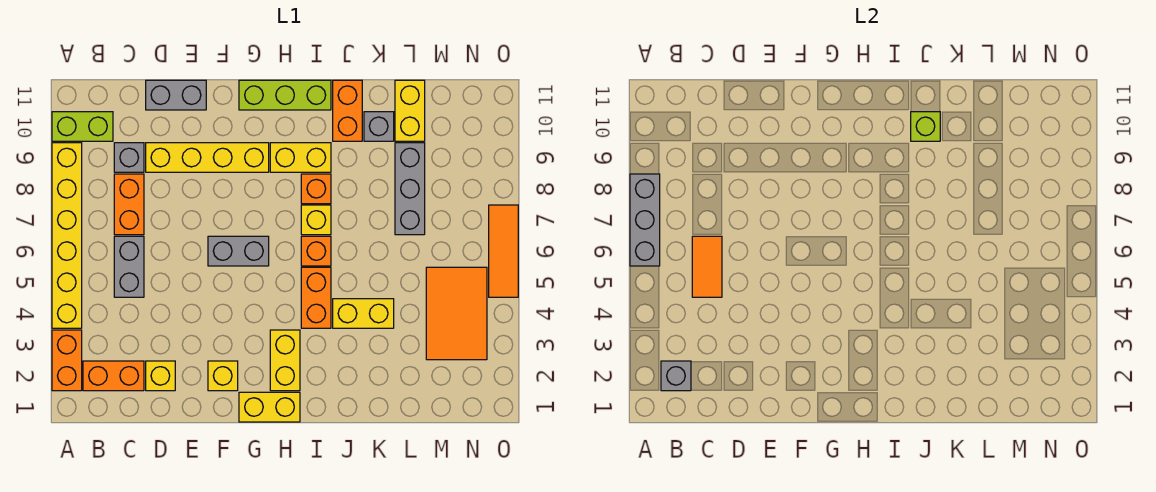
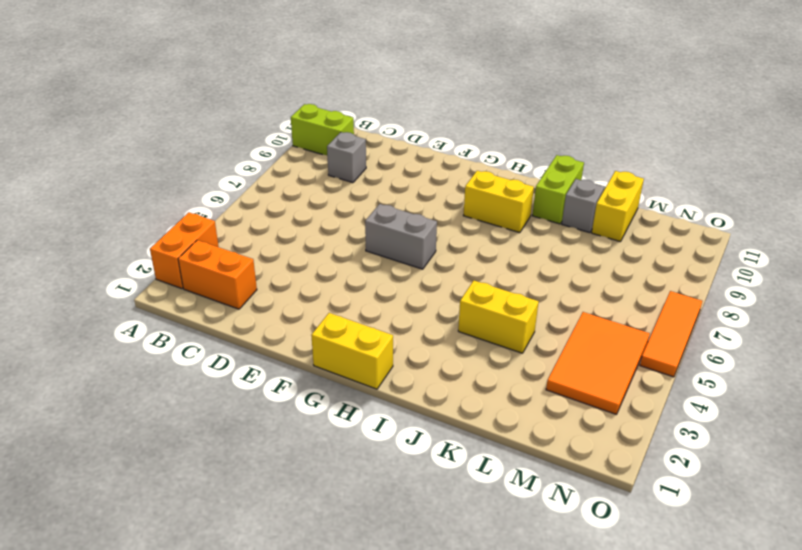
lime 1x2 brick [532,155,584,224] -> orange 1x2 brick [333,80,362,141]
none -> yellow 1x6 brick [52,143,82,328]
none -> grey 1x2 brick [114,236,144,297]
none -> orange 1x2 brick [114,174,144,235]
none -> yellow 1x1 brick [146,361,175,391]

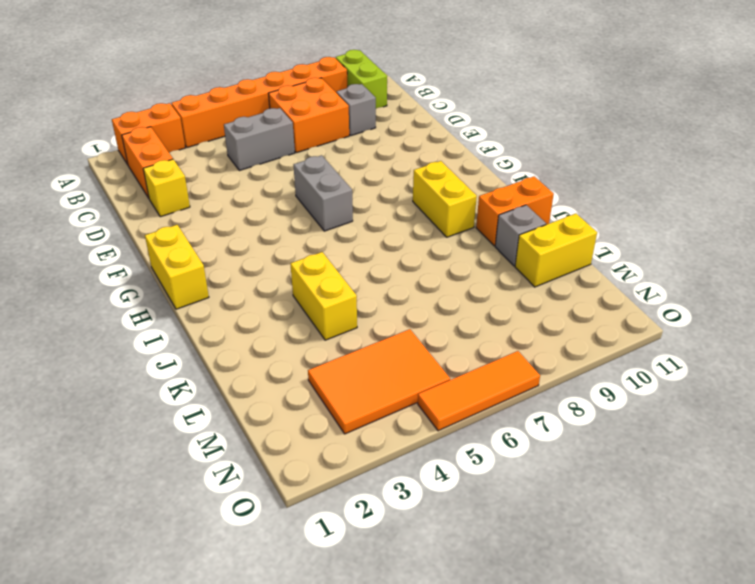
orange 1x6 brick [171,57,348,148] -> yellow 1x6 brick [52,143,82,328]
orange 2x2 brick [268,78,349,153] -> orange 1x2 brick [114,174,144,235]
none -> yellow 1x4 brick [146,143,269,172]
none -> grey 1x2 brick [146,80,206,110]
none -> yellow 1x1 brick [208,361,238,391]
none -> lime 1x3 brick [239,80,331,110]

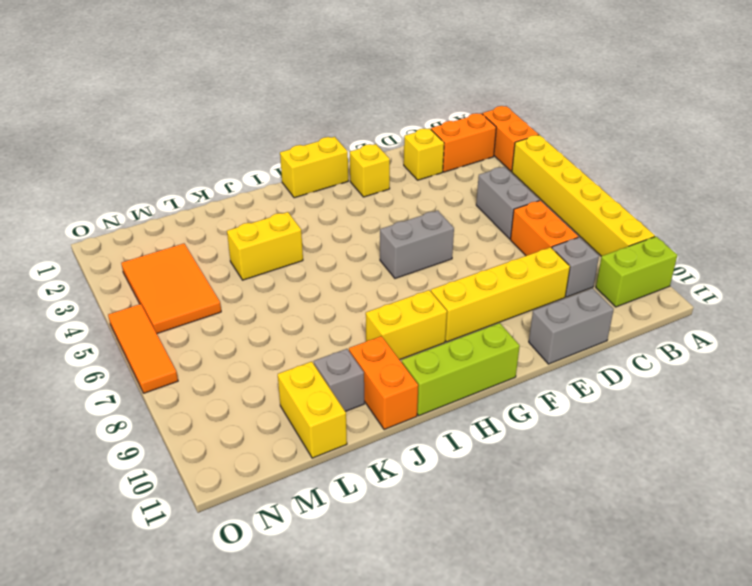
none -> yellow 1x2 brick [270,330,300,391]
none -> orange 1x2 brick [301,267,331,328]
none -> orange 1x1 brick [301,236,331,266]
none -> yellow 1x1 brick [301,205,331,235]

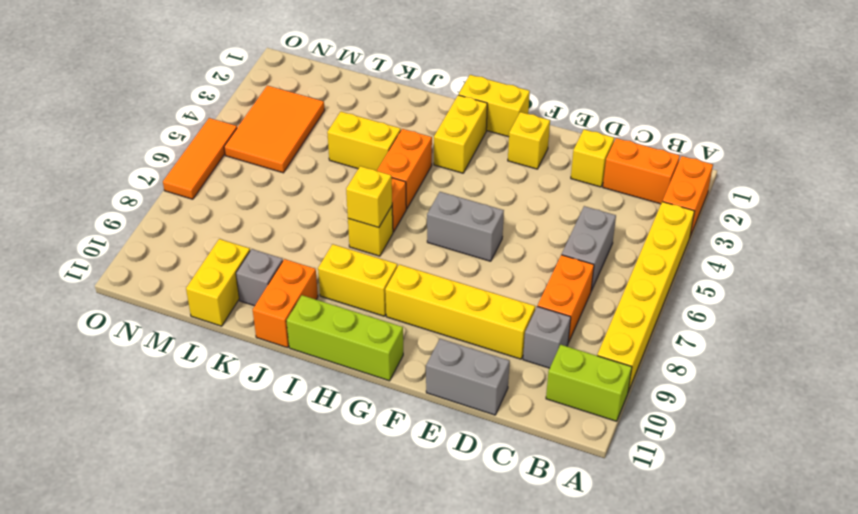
yellow 1x1 brick [346,166,392,228] -> none
none -> orange 1x1 brick [301,174,331,204]
none -> grey 1x3 brick [395,143,425,235]
none -> grey 1x3 brick [630,174,660,266]
none -> grey 1x1 brick [661,361,691,391]

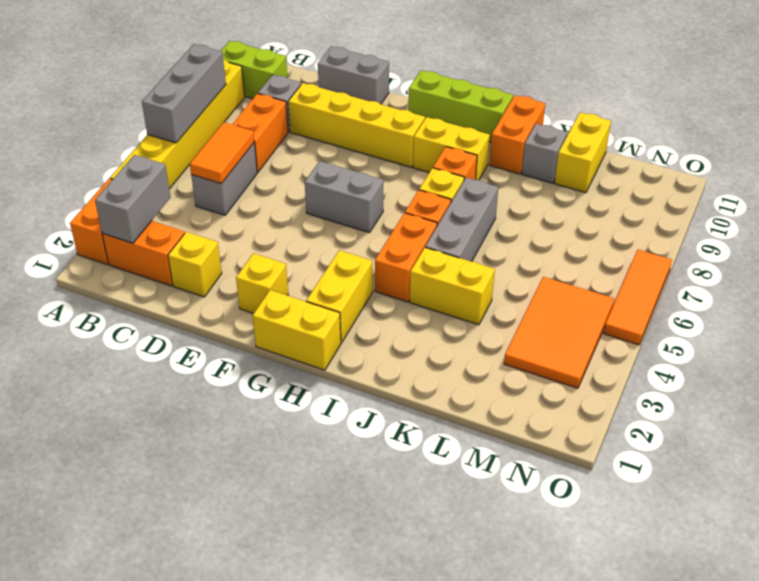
grey 1x2 brick [95,155,170,243] -> grey 1x1 brick [661,361,691,391]
grey 1x3 brick [425,178,498,262] -> grey 1x3 brick moved to [395,143,425,235]
none -> lime 1x1 brick [911,112,940,141]

